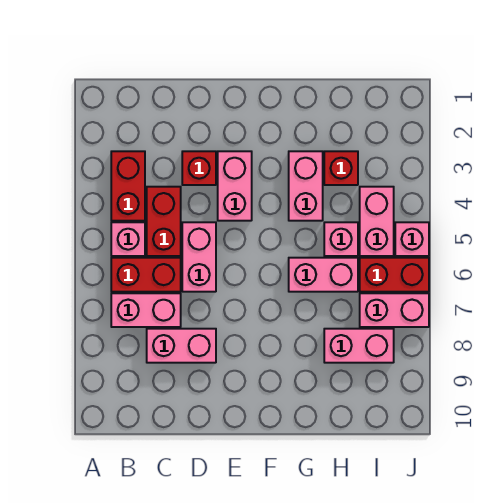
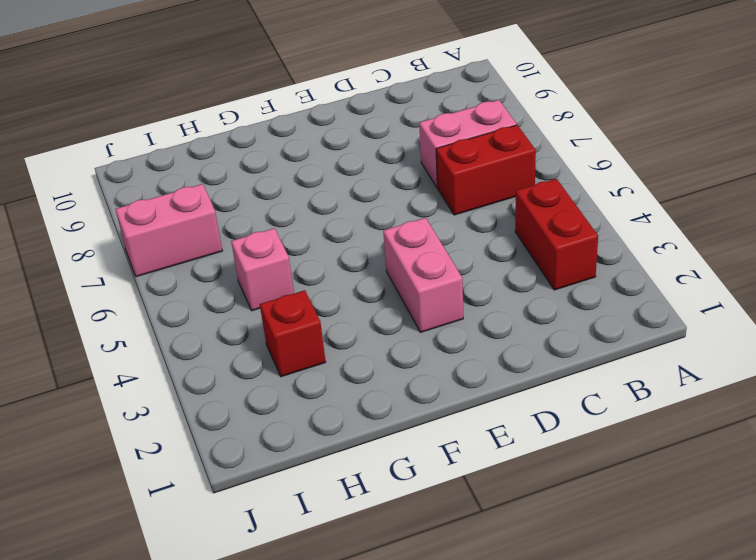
none -> pink 1x1 brick [111,222,145,256]
none -> red 1x2 brick [147,187,181,256]
none -> pink 1x2 brick [147,329,216,363]

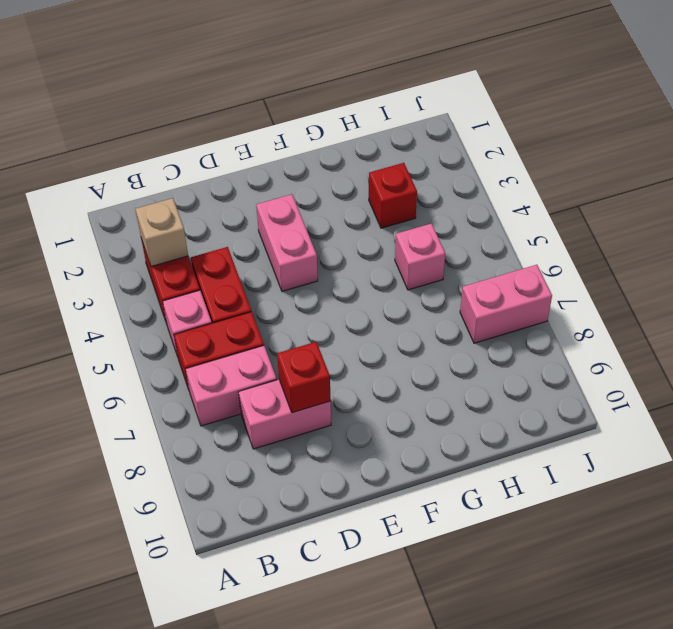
tan 1x1 brick [135,198,188,267] -> none
red 1x1 brick [277,342,331,413] -> red 1x1 brick moved to [182,151,216,185]
none -> pink 1x2 brick [182,222,216,292]
none -> pink 1x2 brick [289,151,323,221]
none -> pink 1x2 brick [289,258,358,292]

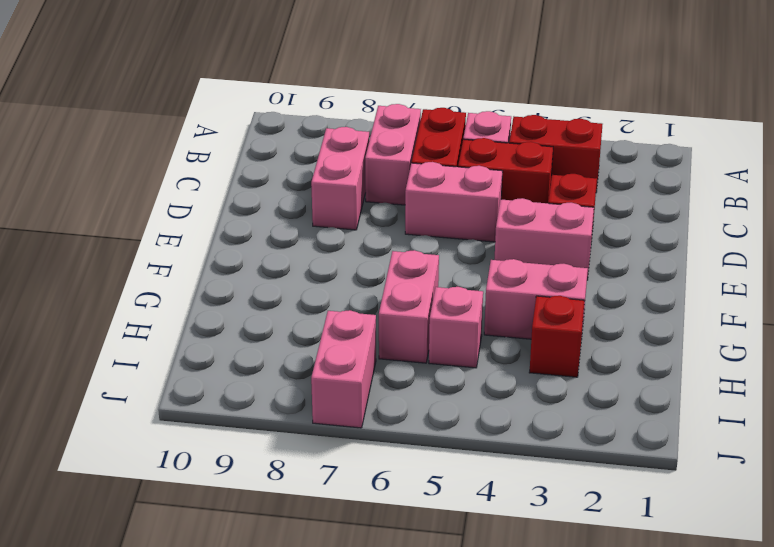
none -> pink 1x2 brick [324,329,394,363]
none -> pink 1x2 brick [360,187,394,256]
none -> red 1x2 brick [360,258,429,292]

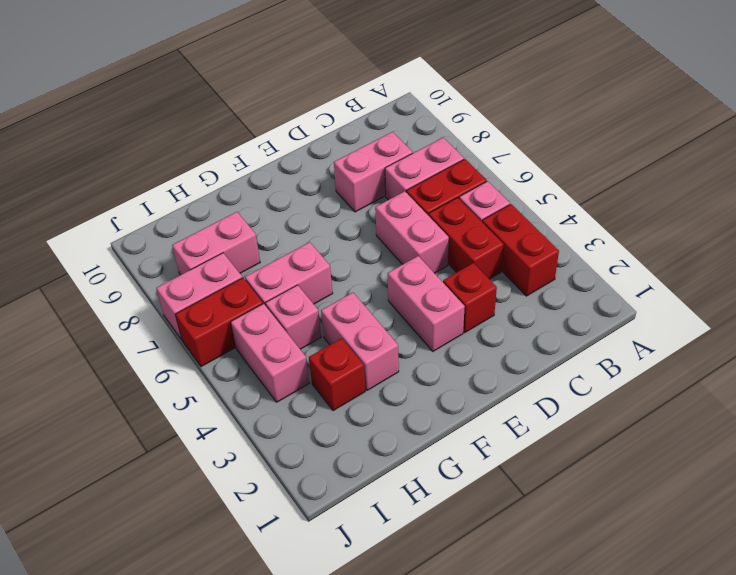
none -> pink 1x1 brick [395,222,429,256]

